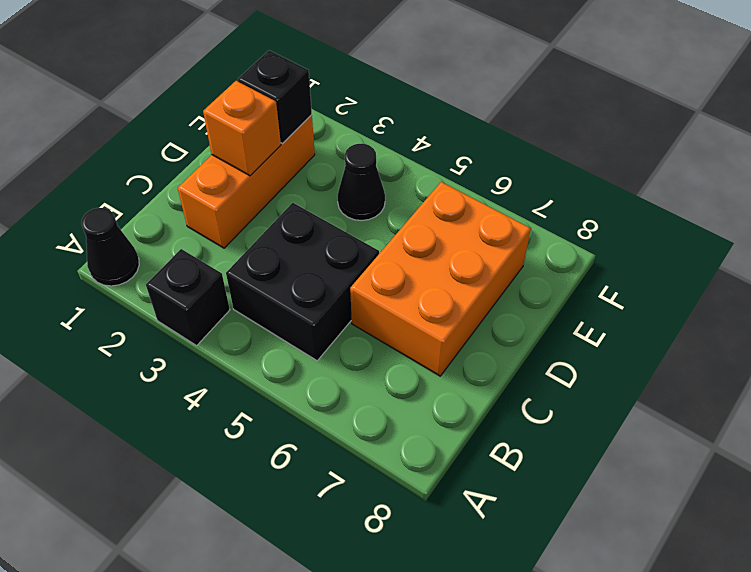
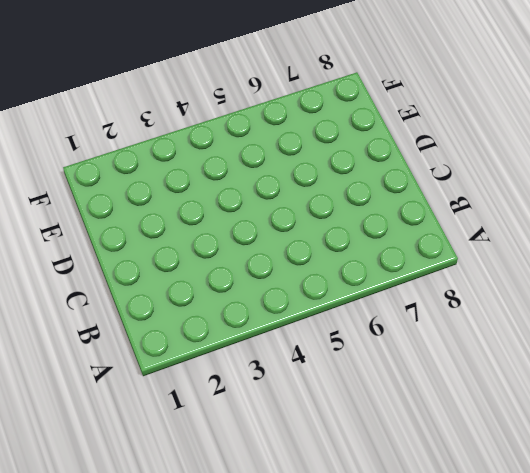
none -> black 1x1 cone [82,208,139,286]
none -> black 1x1 brick [146,249,230,346]

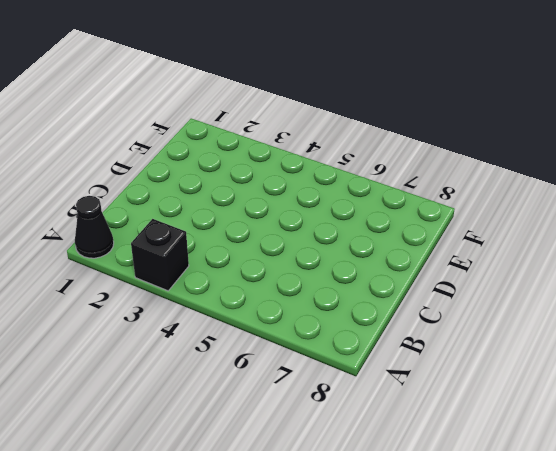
none -> black 2x2 brick [226,203,379,361]
none -> orange 1x3 brick [178,115,315,248]

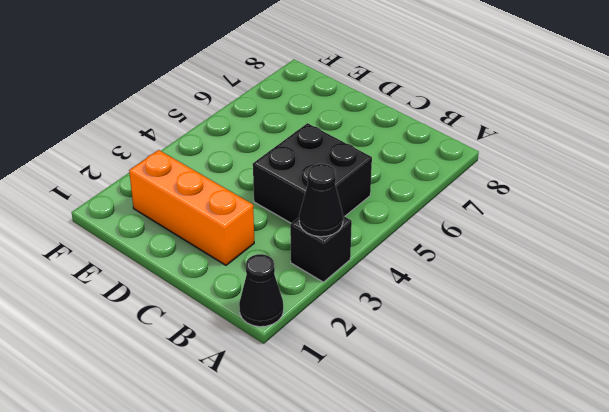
black 1x1 cone [299,164,343,237] -> black 1x1 cone moved to [338,144,385,221]
none -> orange 2x3 brick [350,182,531,376]
none -> orange 1x1 brick [203,81,281,176]

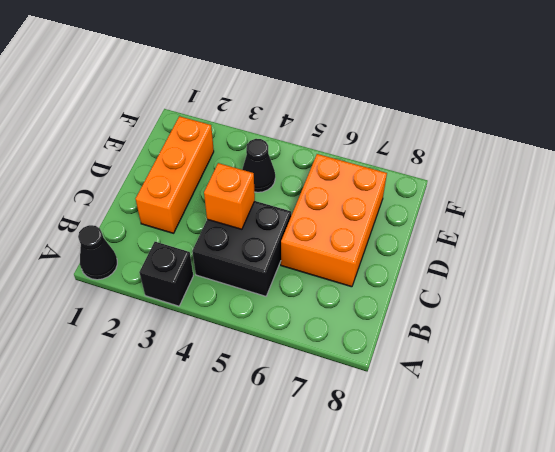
orange 1x1 brick [204,163,255,229] -> orange 1x1 brick moved to [203,81,281,176]
none -> black 1x1 brick [238,50,312,143]

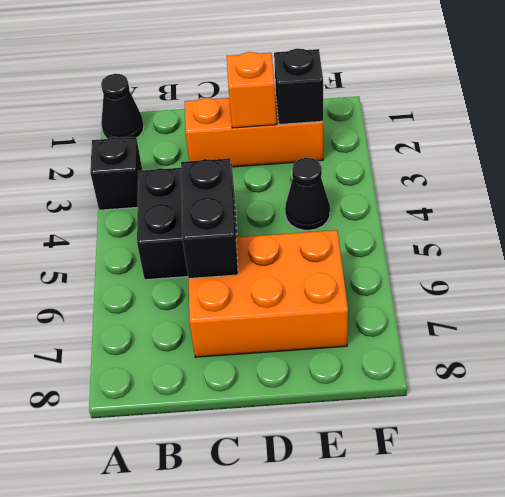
black 1x2 brick [181,158,238,279] -> none

